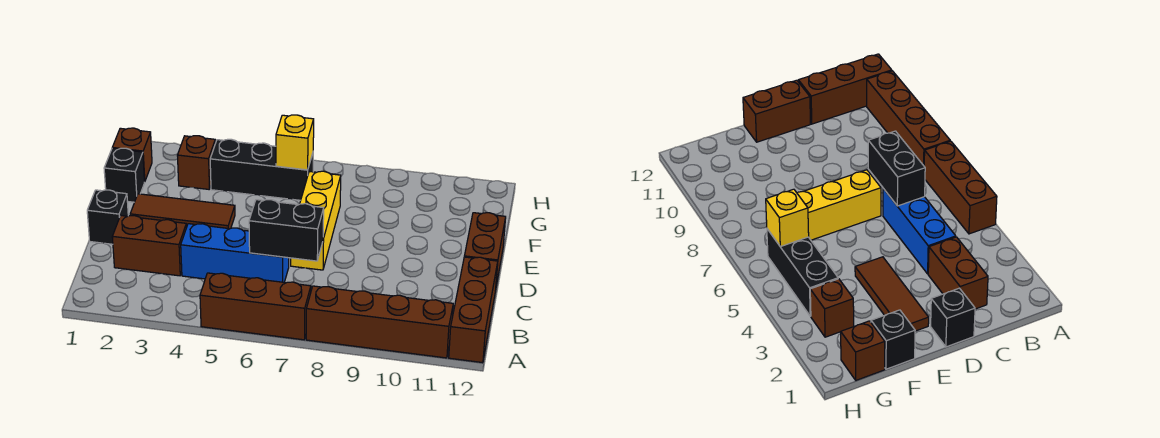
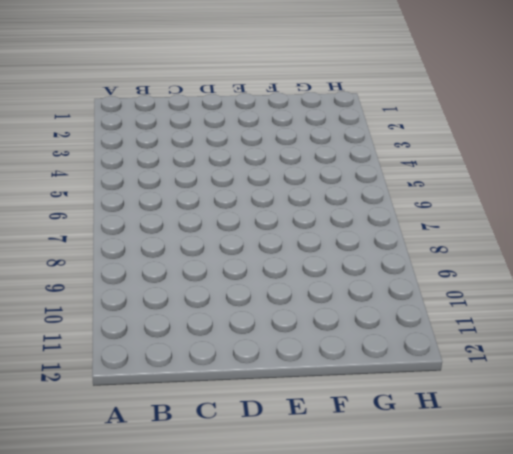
none -> brown 1x3 brick [200,273,311,340]
none -> brown 1x4 brick [306,286,453,358]
none -> brown 1x3 brick [449,257,498,363]

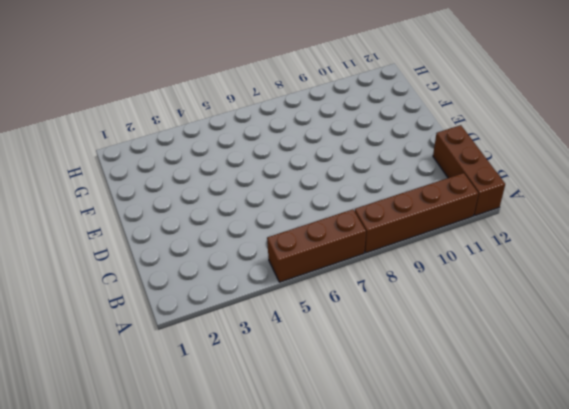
none -> brown 1x2 brick [112,216,187,276]
none -> blue 1x3 brick [181,224,289,282]
none -> black 1x1 brick [87,190,128,244]

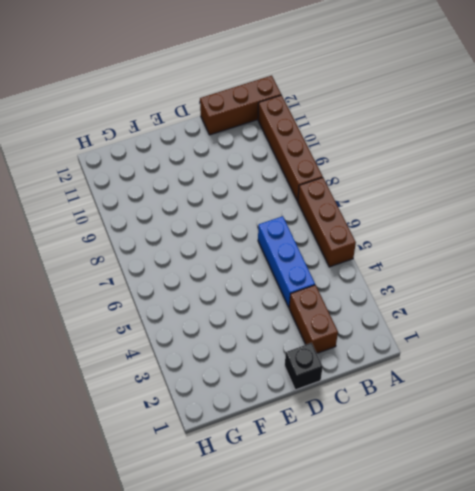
none -> yellow 1x3 brick [291,171,341,270]
none -> brown 1x2 brick [464,213,506,286]
none -> brown 1x3 tile [130,194,235,229]

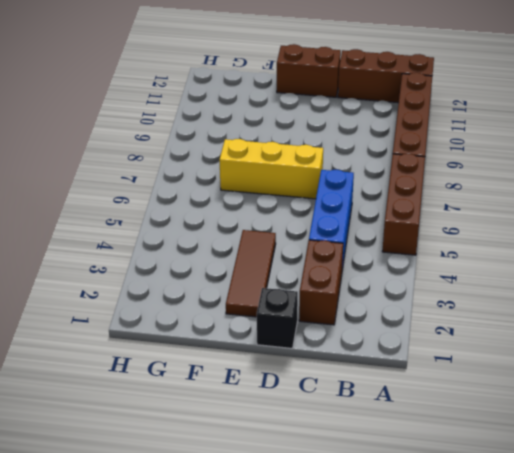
none -> black 1x1 brick [104,148,145,202]
none -> brown 1x1 brick [112,128,152,182]
none -> brown 1x1 brick [177,136,215,189]

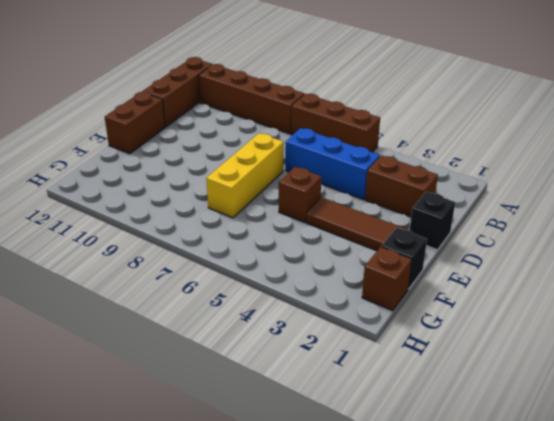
brown 1x1 brick [279,167,321,222] -> brown 1x1 brick moved to [177,136,215,189]
none -> black 1x3 brick [210,139,313,200]
none -> black 1x2 brick [249,200,324,261]
none -> yellow 1x1 brick [276,115,314,170]

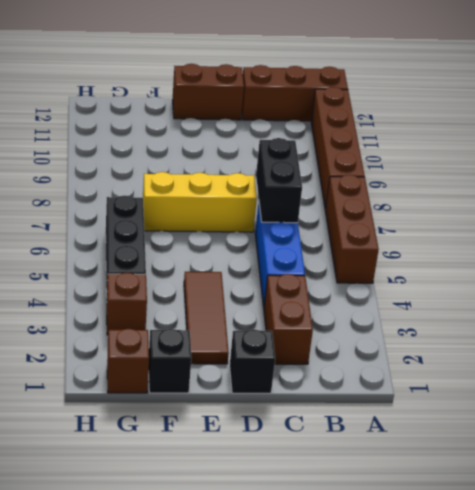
none -> yellow 1x1 brick [276,115,314,170]

